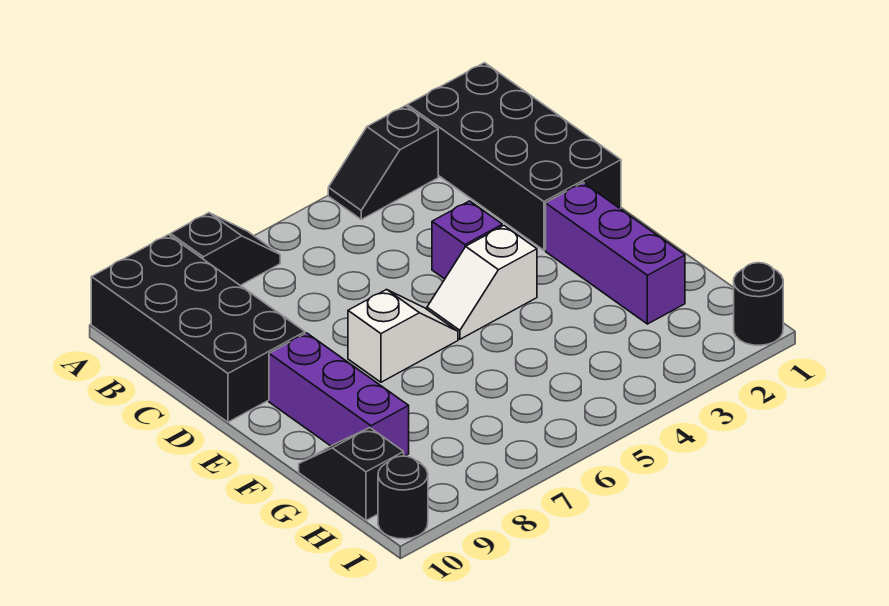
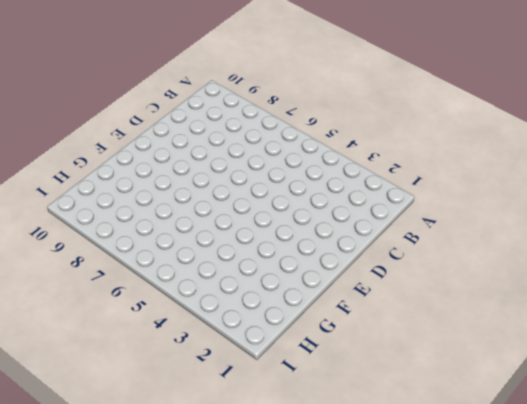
none -> black 2x4 brick [407,63,621,250]
none -> black 1x2 slope [328,106,438,219]
none -> black 1x2 slope [170,213,280,286]

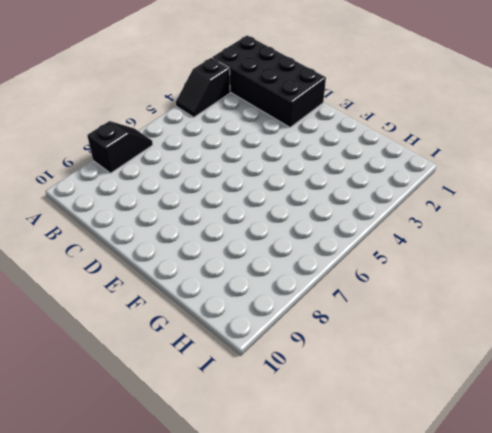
none -> black 2x4 brick [91,235,305,422]
none -> purple 1x1 brick [432,201,502,279]
none -> purple 1x3 brick [546,183,685,324]

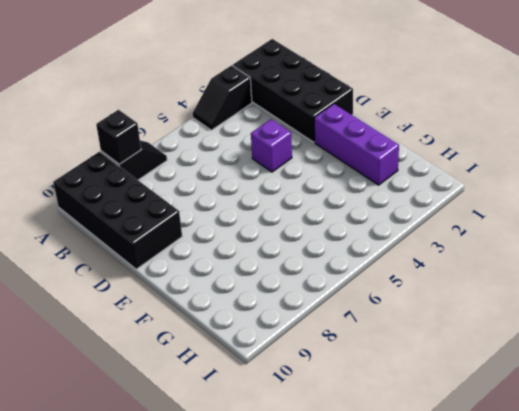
black 1x1 brick [96,110,141,164] -> none
none -> white 1x2 slope [427,226,537,339]
none -> white 1x2 slope [348,289,458,382]
none -> purple 1x3 brick [269,333,409,456]

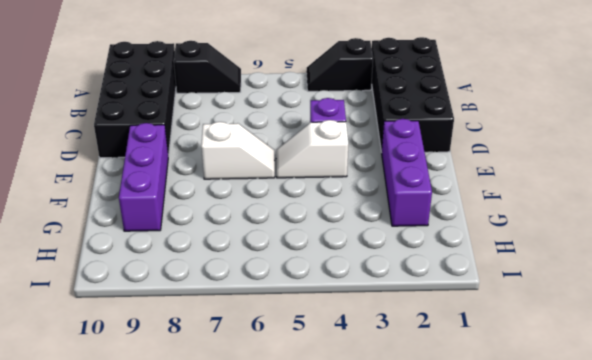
none -> black 1x2 slope [299,428,404,521]
none -> black 1x1 round brick [734,263,783,345]
none -> black 1x1 round brick [378,456,428,539]

